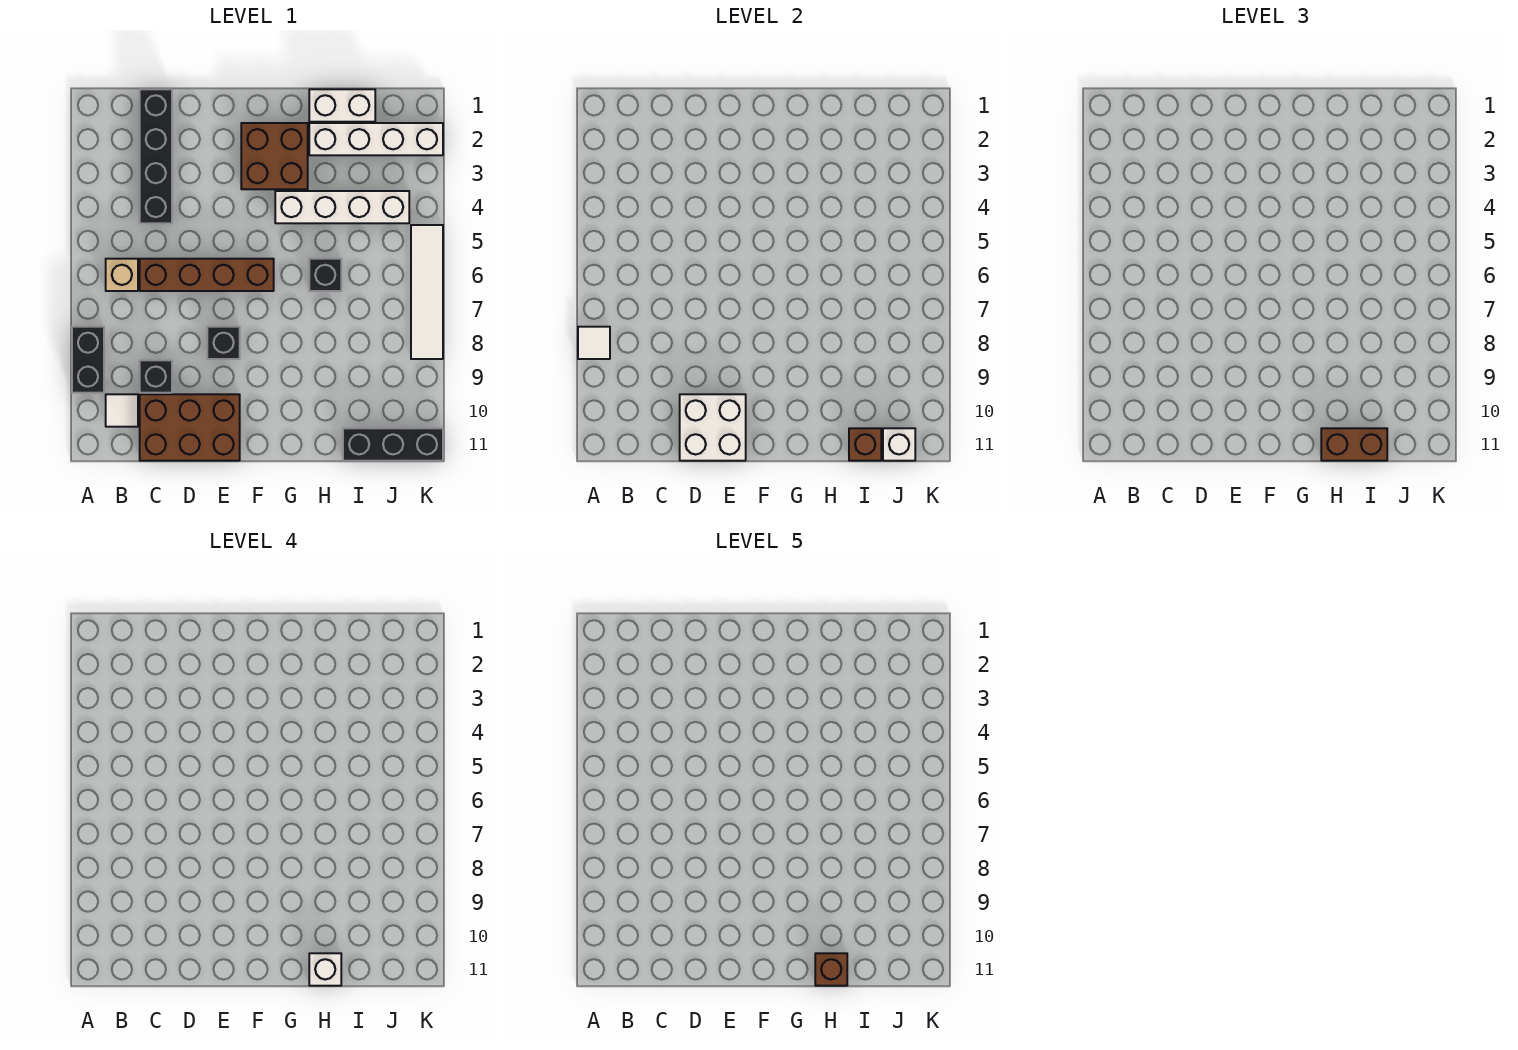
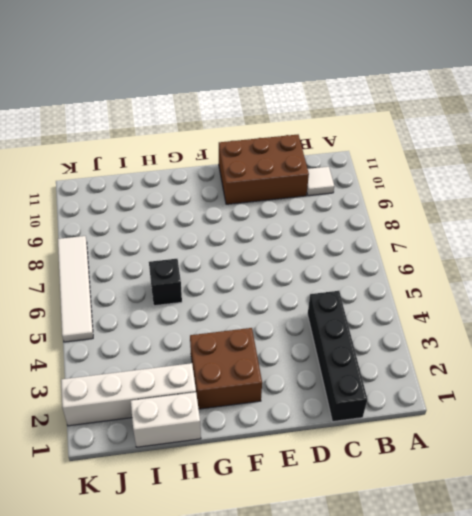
none -> black 1x2 brick [72,327,104,393]
none -> tan 1x1 brick [106,259,138,291]
none -> brown 1x4 brick [140,259,274,291]

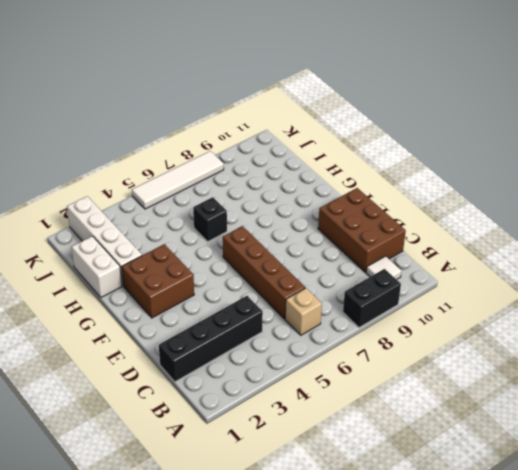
none -> black 1x1 brick [140,360,172,393]
none -> black 1x1 brick [207,327,240,359]
none -> white 1x4 brick [275,191,409,223]

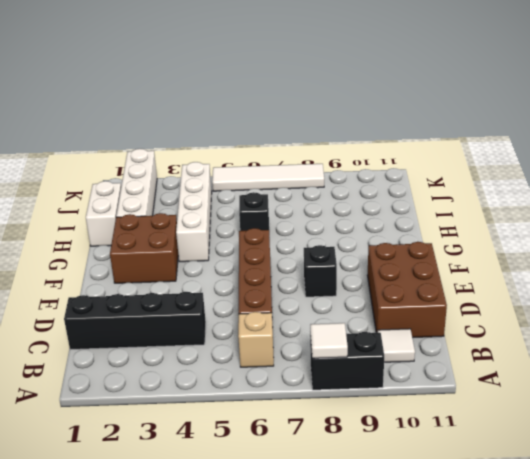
none -> black 1x1 brick [140,360,172,393]
none -> black 1x3 brick [343,428,443,461]
none -> white 2x2 brick [680,394,746,461]

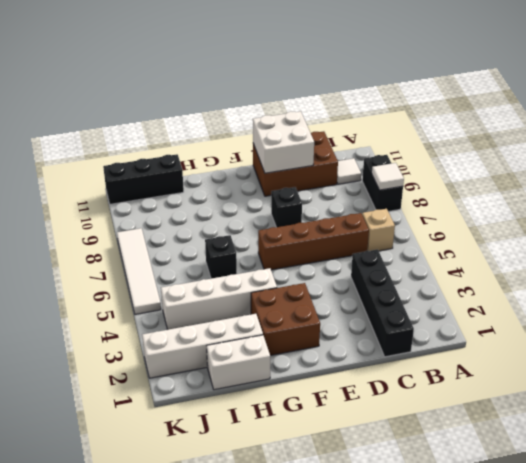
none -> black 1x1 brick [140,360,172,393]
none -> brown 1x1 brick [849,428,881,461]
none -> white 1x1 brick [883,428,915,461]

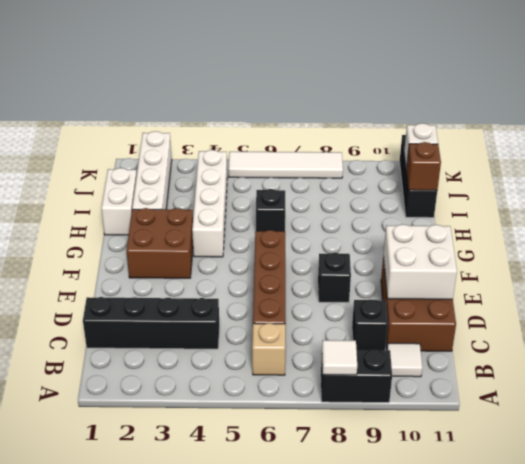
none -> brown 1x2 brick [1321,428,1387,461]
none -> white 1x1 brick [309,953,341,986]
none -> brown 1x1 brick [815,953,847,986]

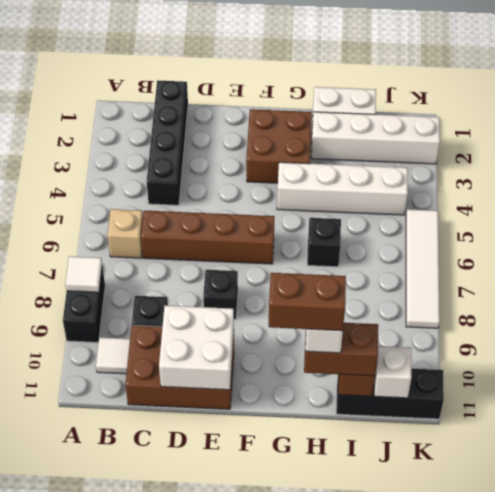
brown 1x2 brick [269,273,346,331] -> brown 1x1 brick [815,953,847,986]

